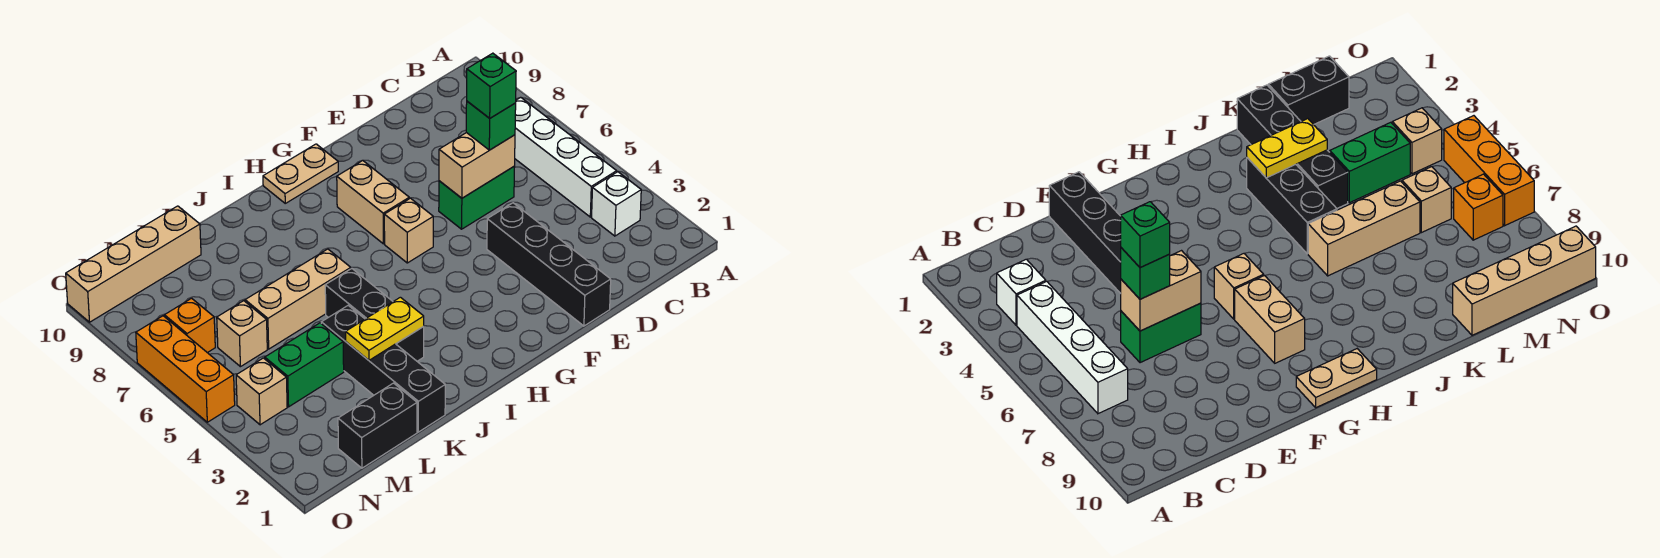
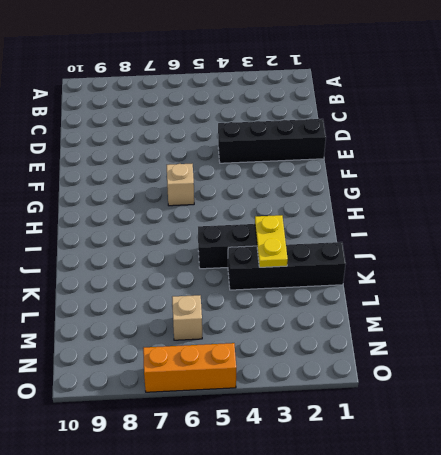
none -> white 1x1 brick [592,172,641,236]
none -> white 1x4 brick [515,97,617,217]
none -> green 1x2 brick [439,166,515,229]

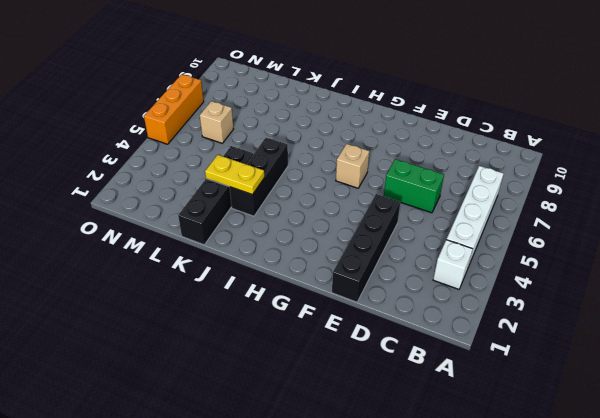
none -> tan 1x2 brick [337,160,409,244]
none -> tan 1x2 plate [263,144,338,203]
none -> tan 1x3 brick [245,249,351,349]

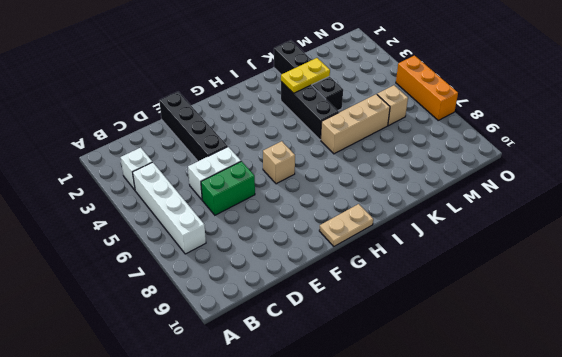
white 1x2 brick [188,147,241,200] -> none
none -> tan 1x2 brick [337,160,409,244]
none -> black 1x2 brick [338,383,417,468]
none -> green 1x2 brick [265,323,344,407]

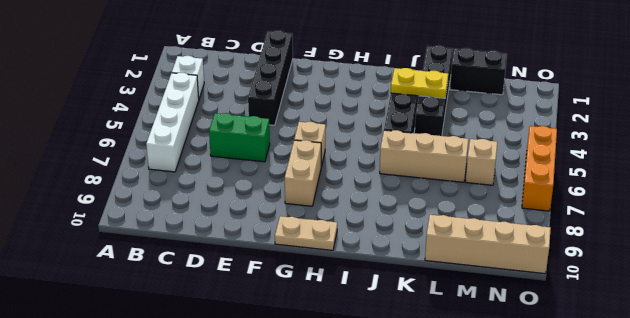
none -> green 1x2 brick [265,323,344,407]
none -> tan 1x1 brick [236,358,287,425]
none -> orange 1x1 brick [165,298,215,353]

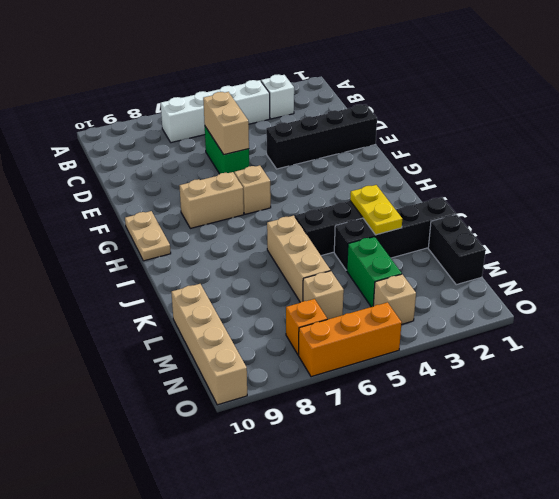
none -> green 1x1 brick [466,101,516,150]
none -> green 1x1 brick [467,53,516,118]

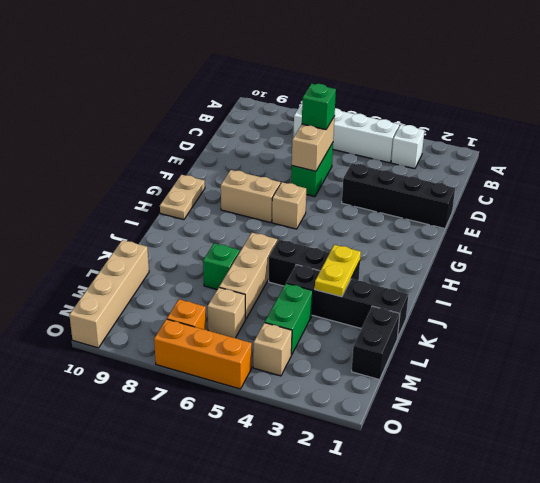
green 1x1 brick [203,243,240,289] -> green 1x1 brick moved to [467,53,516,118]

